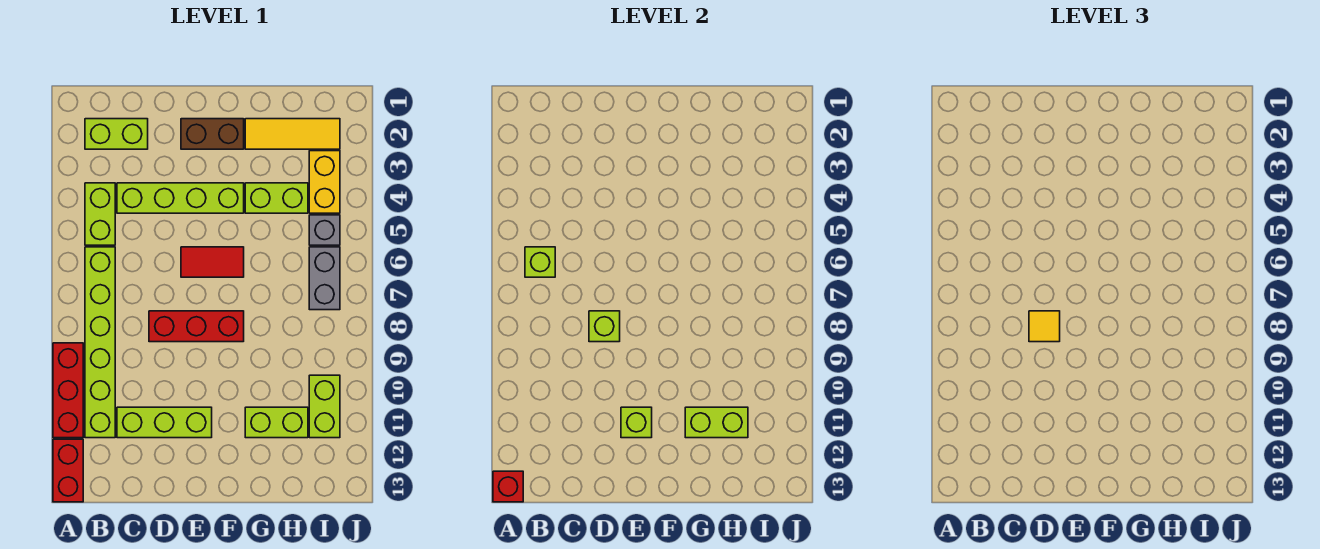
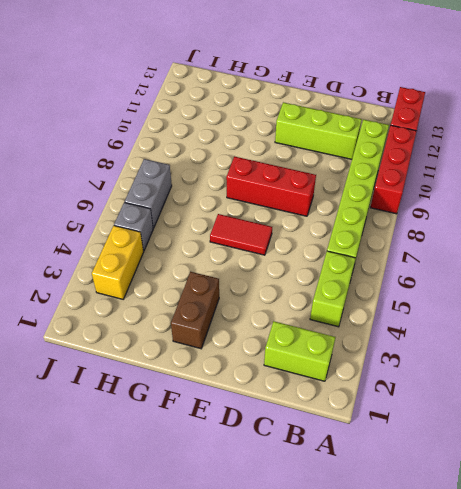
brown 1x2 brick [171,272,219,349] -> brown 1x2 brick turned to [181,119,244,149]
none -> lime 1x4 brick [117,183,244,213]
none -> yellow 1x3 tile [245,119,340,149]
none -> lime 1x2 brick [245,183,308,213]

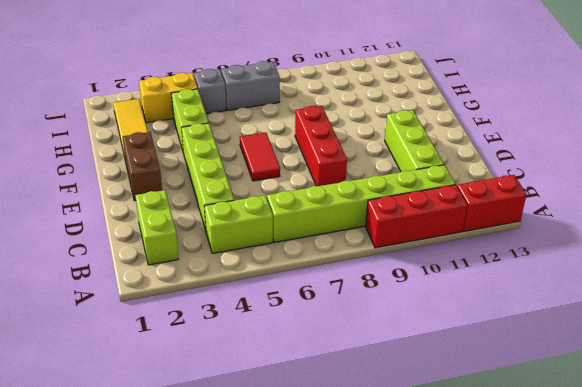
none -> lime 1x2 brick [245,407,308,438]
none -> lime 1x2 brick [309,375,340,438]
none -> red 1x1 brick [493,471,523,502]

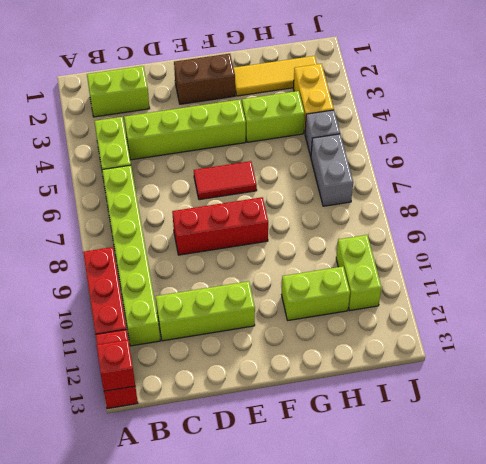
none -> lime 1x1 brick [525,247,555,277]
none -> lime 1x1 brick [589,311,620,342]
none -> lime 1x1 brick [621,407,652,438]

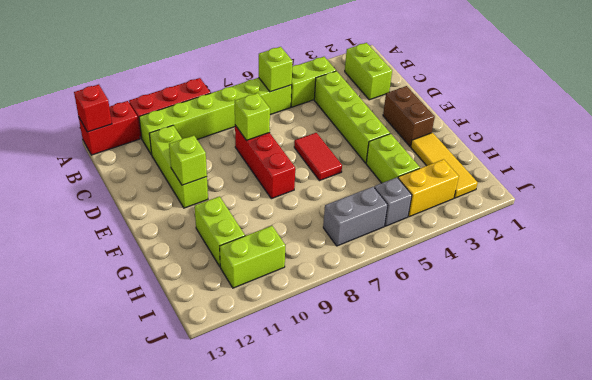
none -> lime 1x2 brick [685,407,748,438]
none -> yellow 1x1 tile [1029,311,1060,342]

